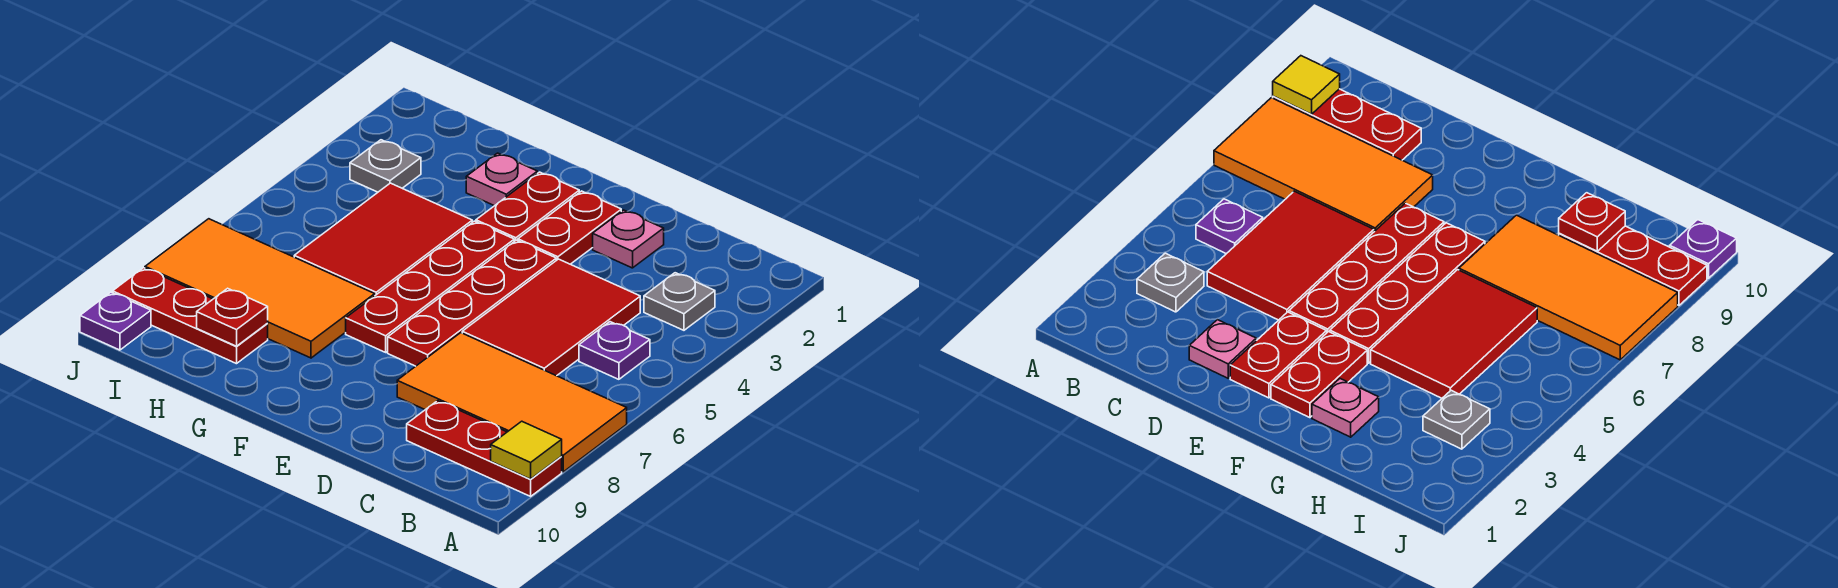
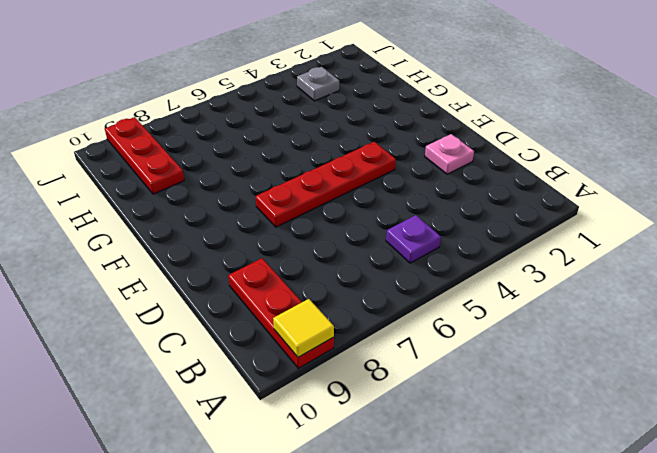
none -> orange 2x4 tile [397,333,627,472]
none -> grey 1x1 plate [644,273,715,330]
none -> red 2x3 tile [462,259,640,376]

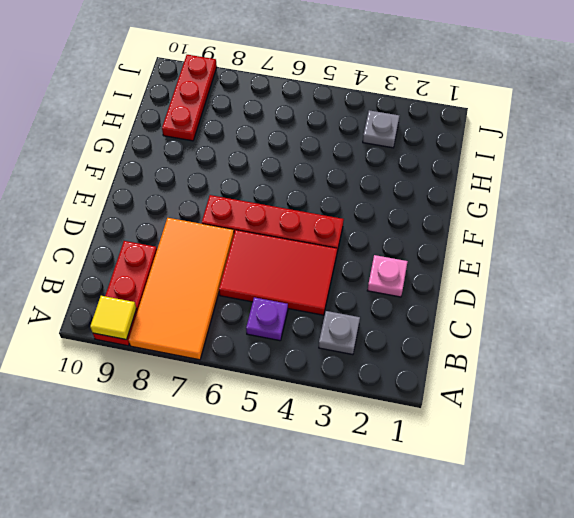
none -> red 1x2 plate [518,191,621,264]
none -> red 1x2 plate [476,172,579,241]
none -> red 1x4 plate [346,221,514,352]

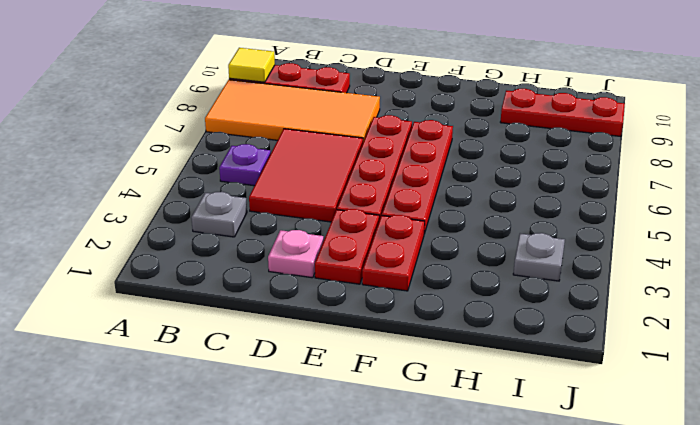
none -> pink 1x1 plate [466,153,537,206]
none -> red 2x3 tile [294,183,472,295]
none -> orange 2x4 tile [145,219,375,358]

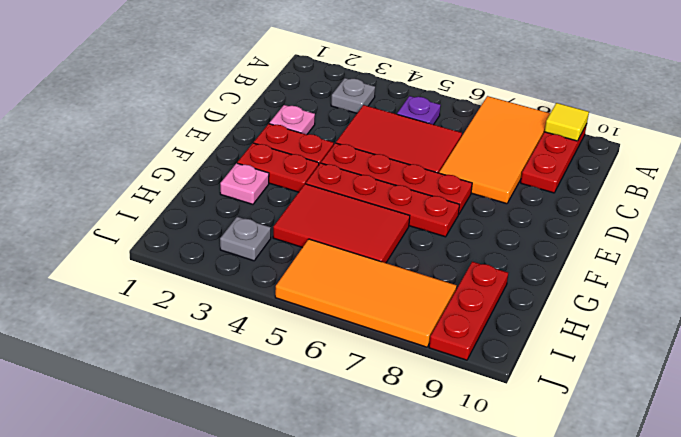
orange 2x4 tile [275,239,457,347] -> orange 2x4 tile turned to [145,219,375,358]
none -> purple 1x1 plate [80,292,151,350]
none -> red 1x1 plate [197,288,268,346]

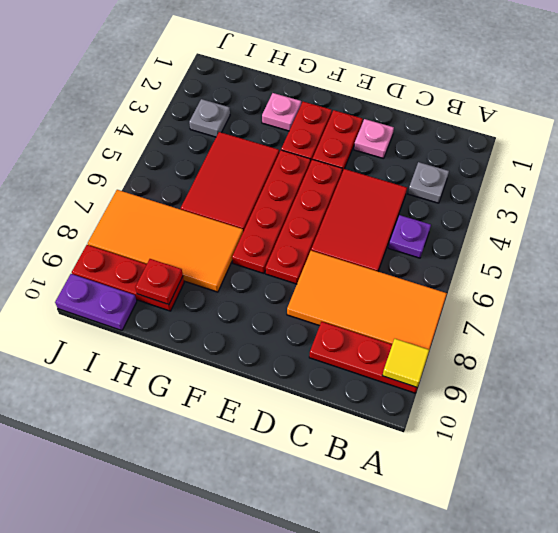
purple 1x2 plate [55,274,137,330] -> purple 1x1 plate [80,292,151,350]

